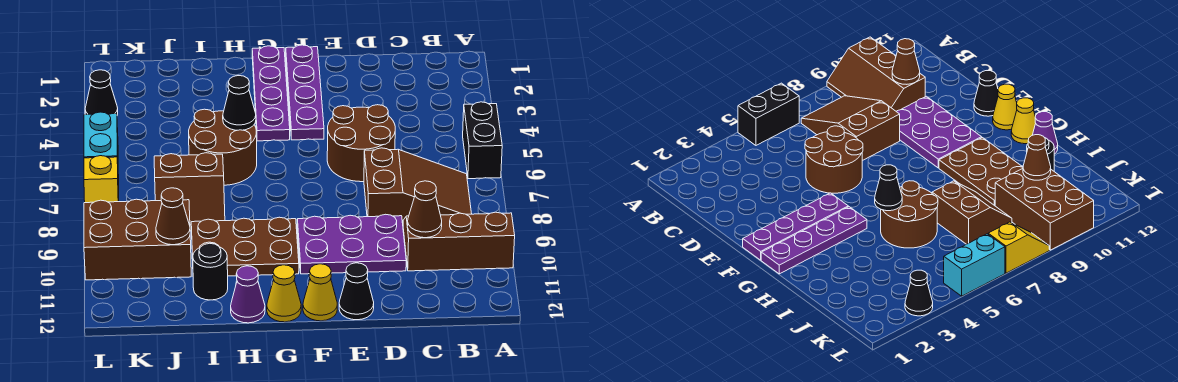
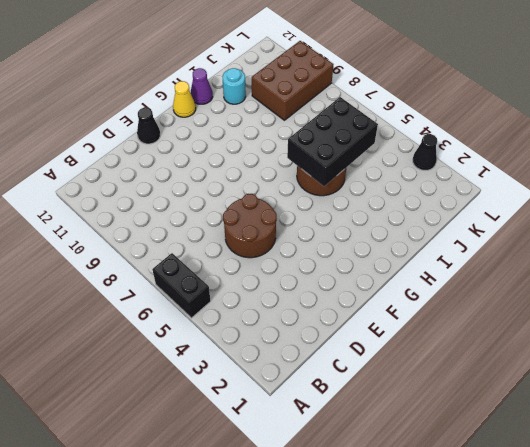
black 2x3 brick [287,97,378,186] -> black 1x1 cone [223,76,256,130]
cyan 1x1 round brick [223,68,246,104] -> black 1x1 round brick [193,243,228,300]
none -> brown 2x3 slope [403,212,515,271]
none -> brown 2x3 slope [364,148,472,223]
none -> purple 2x3 plate [297,214,406,274]

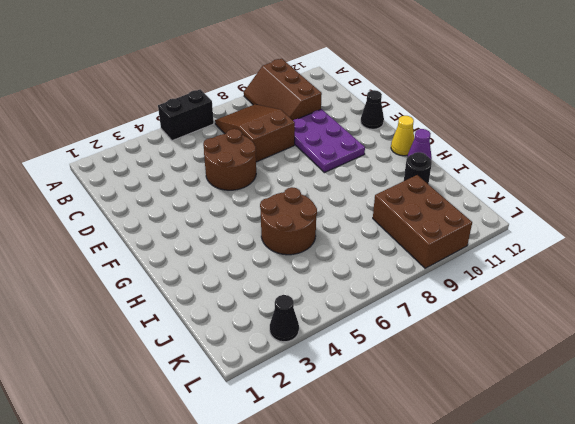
none -> purple 1x4 plate [286,45,324,140]
none -> yellow 1x1 cone [303,264,337,321]
none -> purple 1x4 plate [252,46,290,141]

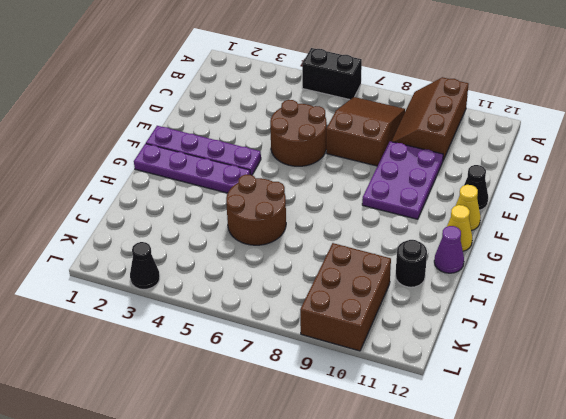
none -> brown 2x3 plate [191,217,299,276]
none -> brown 2x2 slope [154,153,225,231]
none -> cyan 1x2 brick [84,112,119,184]

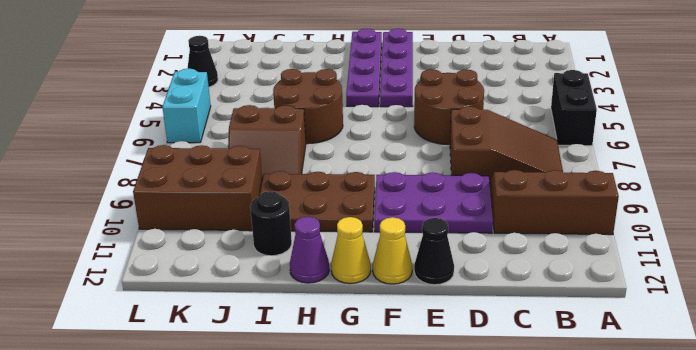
none -> yellow 1x2 slope [84,156,119,203]
none -> brown 1x1 cone [407,181,442,238]
none -> black 1x1 cone [223,76,256,130]

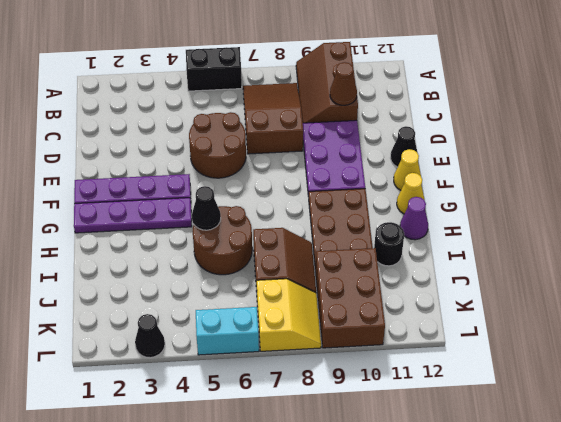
yellow 2x2 slope [257,279,321,351] -> yellow 1x2 slope [84,156,119,203]
none -> brown 1x1 cone [156,188,190,245]

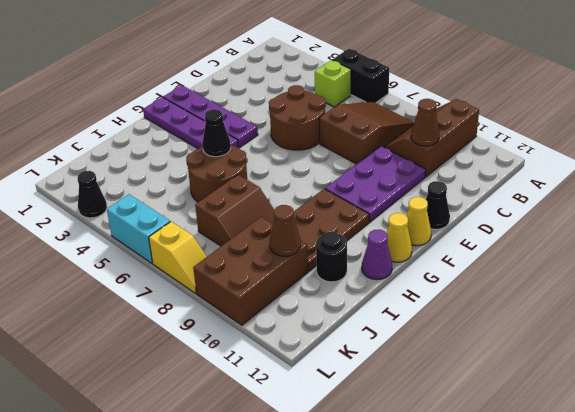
lime 1x1 brick [315,60,351,107] -> none

